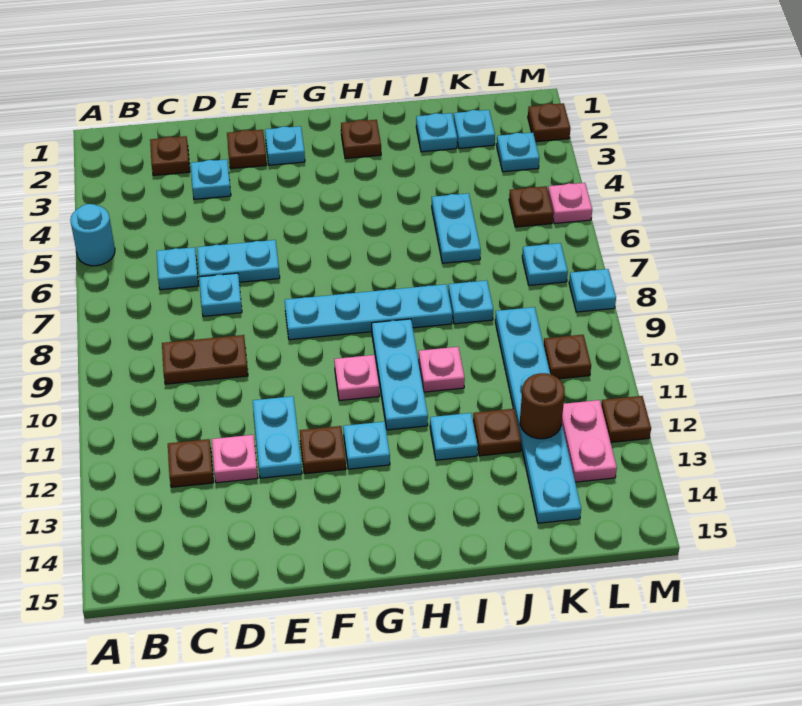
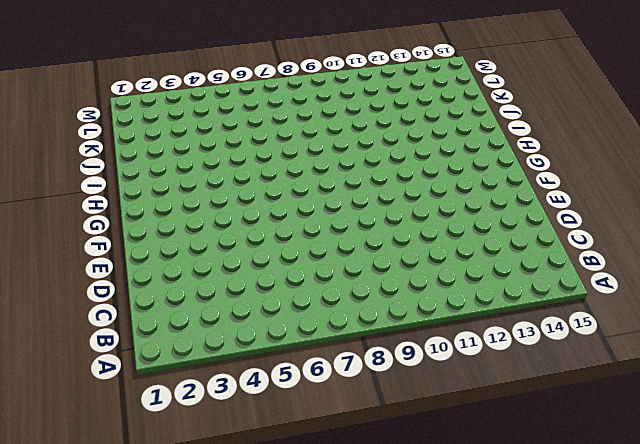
none -> cyan 1x1 round brick [70,204,115,266]
none -> brown 1x1 plate [150,136,190,176]
none -> cyan 1x1 plate [157,247,198,290]
none -> brown 1x2 plate [162,335,248,384]

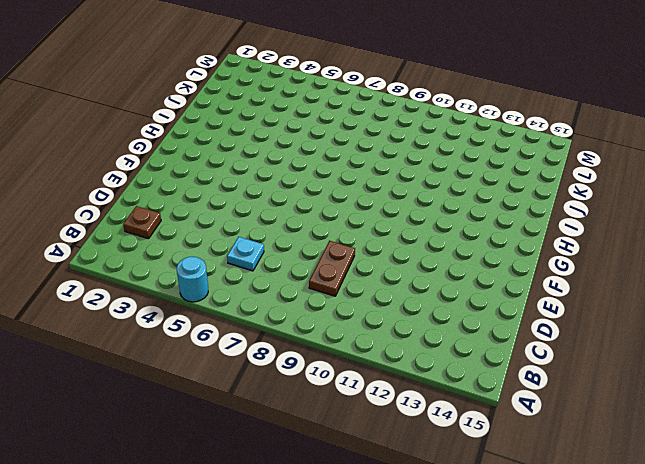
none -> brown 1x1 plate [168,439,213,487]
none -> cyan 1x1 plate [191,159,231,199]
none -> cyan 1x2 plate [197,240,280,282]
none -> cyan 1x1 plate [199,273,242,316]

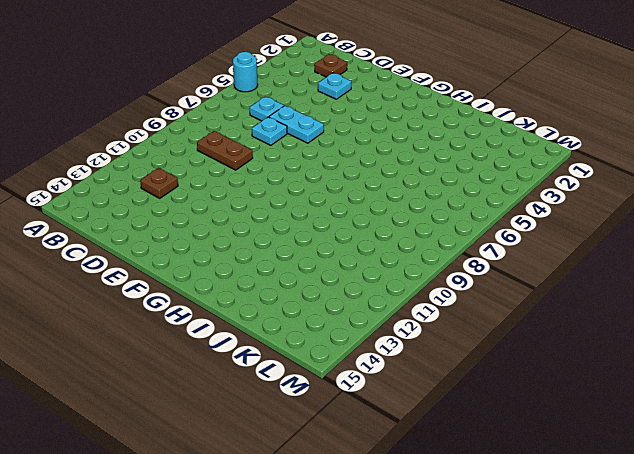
none -> pink 1x1 plate [212,435,258,483]
none -> brown 1x1 plate [227,130,267,169]
none -> cyan 1x2 plate [253,396,302,478]
none -> cyan 1x1 plate [265,126,305,165]

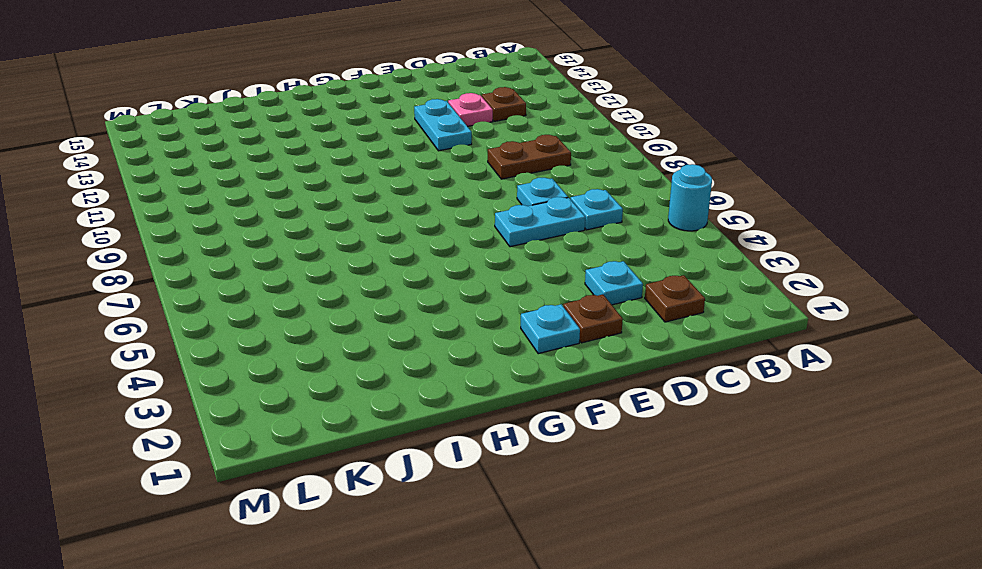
none -> cyan 1x4 plate [285,284,452,340]
none -> brown 1x1 plate [300,426,346,474]
none -> pink 1x1 plate [334,355,380,401]
none -> cyan 1x1 plate [343,422,390,469]

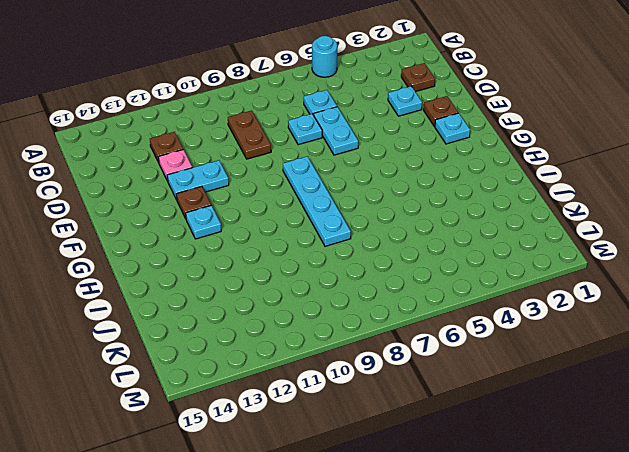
none -> pink 1x1 plate [334,355,380,401]
none -> brown 1x1 plate [341,120,381,159]
none -> cyan 1x3 plate [372,319,428,430]
none -> pink 1x1 plate [419,347,465,392]

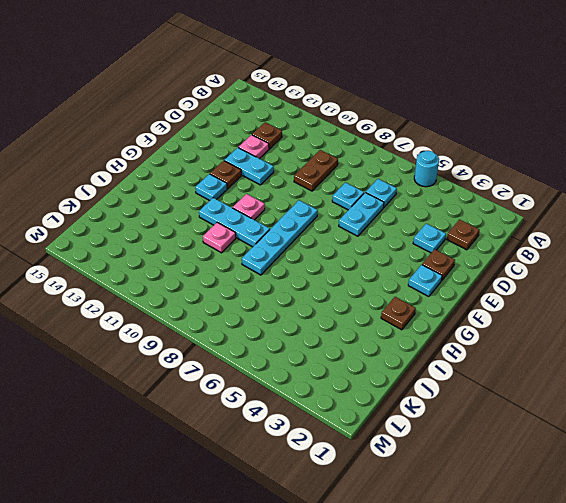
none -> cyan 1x1 plate [430,413,478,460]
none -> cyan 1x1 plate [416,113,457,152]
none -> cyan 1x2 plate [432,193,481,263]
none -> cyan 1x1 plate [448,280,493,324]

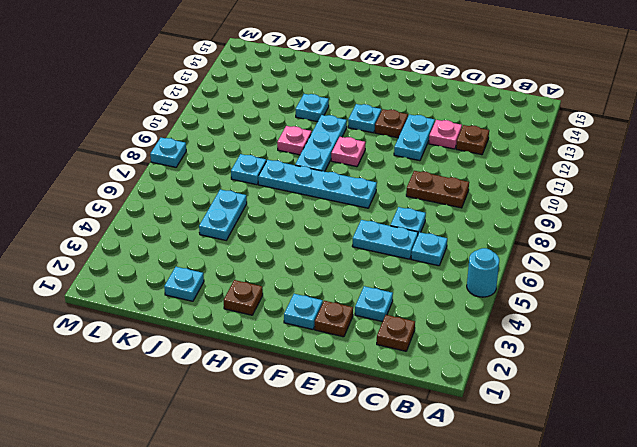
none -> brown 1x1 plate [473,409,521,456]
none -> cyan 1x1 plate [454,110,495,148]
none -> cyan 1x6 plate [495,307,581,523]
none -> cyan 1x1 plate [497,133,539,172]

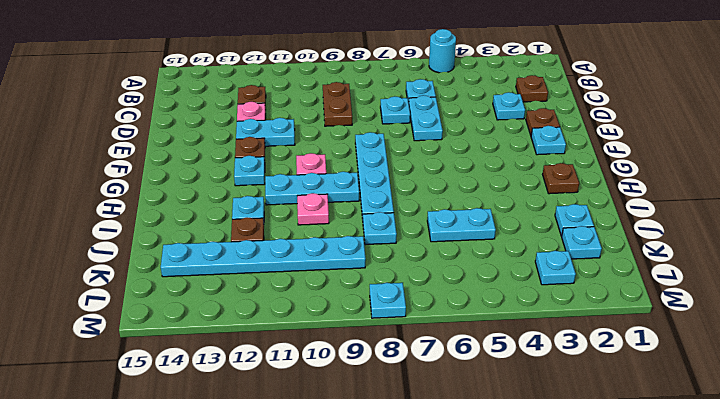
none -> brown 1x1 plate [509,186,553,227]
none -> cyan 1x1 plate [522,243,568,285]
none -> brown 1x1 plate [544,335,591,379]
none -> pink 1x2 plate [562,400,617,482]

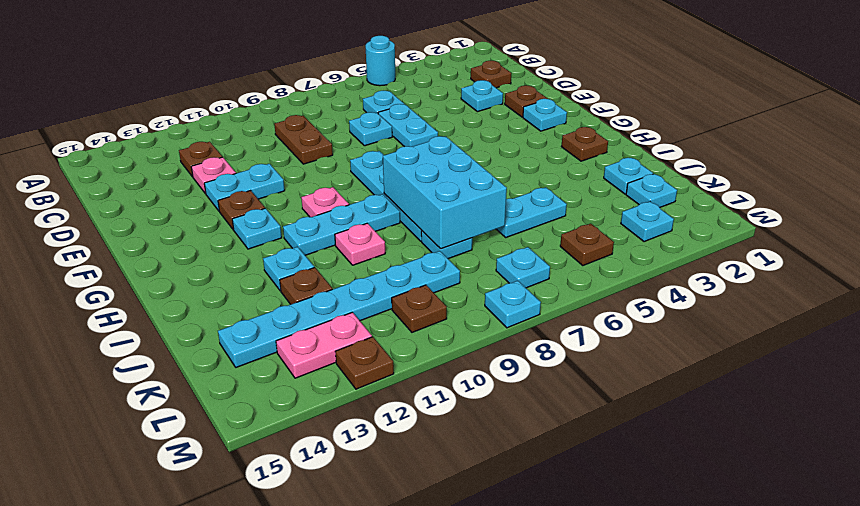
cyan 2x3 brick [383,136,507,249] -> none
none -> brown 1x1 plate [528,103,570,142]
none -> pink 1x1 plate [548,183,592,223]
none -> brown 1x1 round brick [520,373,565,439]

